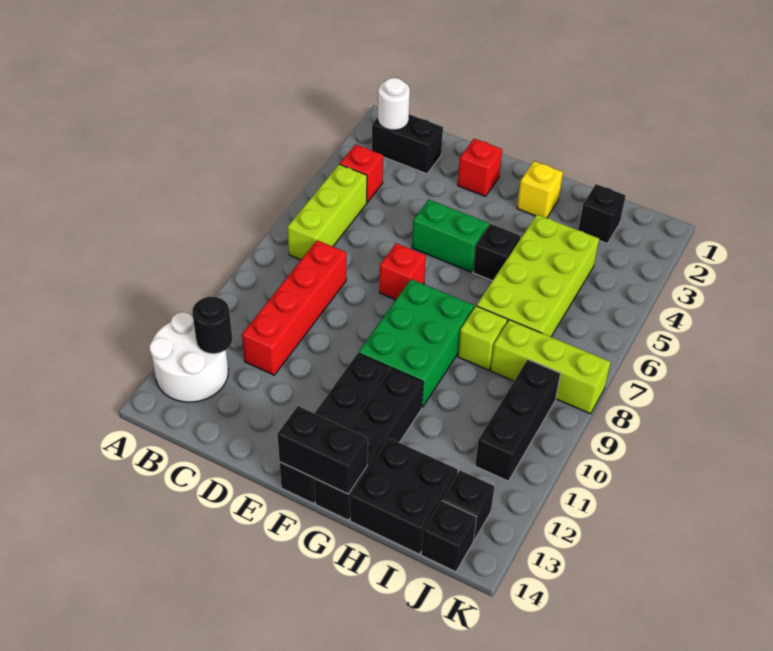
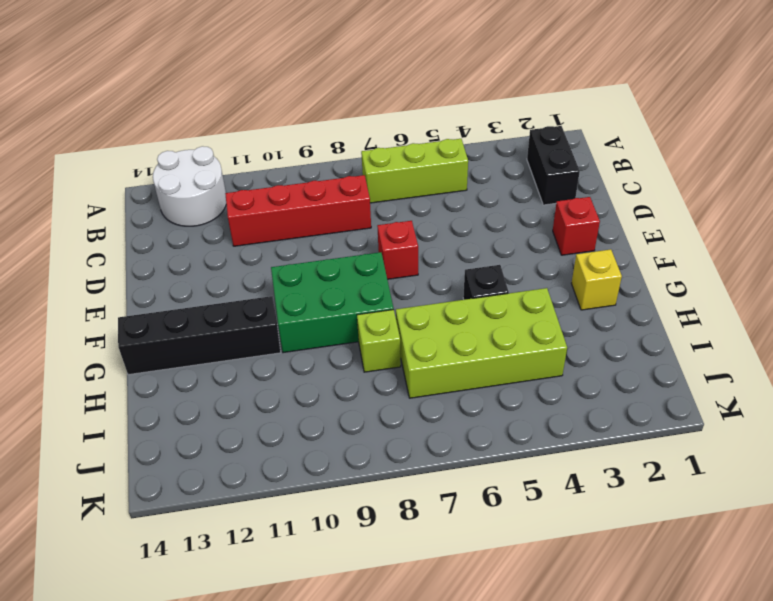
none -> red 1x1 brick [340,144,383,202]
none -> green 1x2 brick [412,200,489,272]
none -> black 1x4 brick [280,353,390,504]

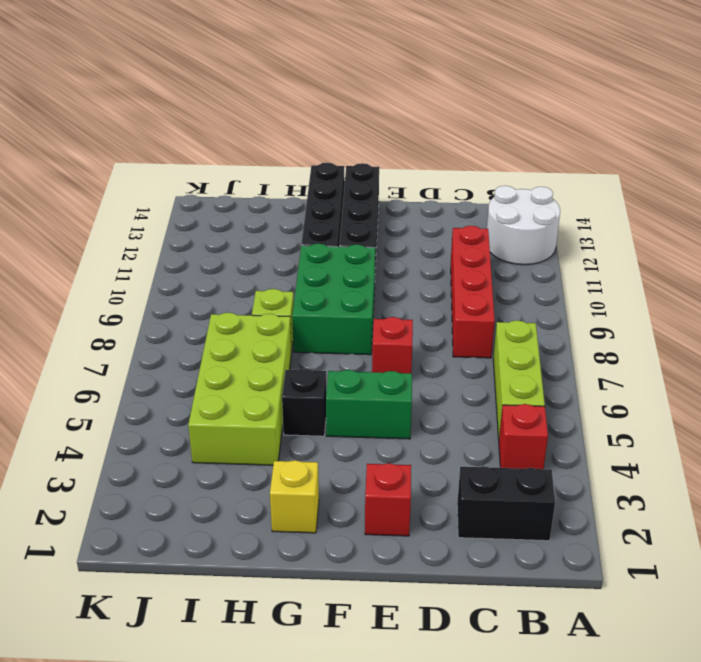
none -> black 2x2 brick [350,438,458,554]
none -> black 1x1 brick [578,184,626,244]
none -> lime 1x3 brick [491,320,611,414]

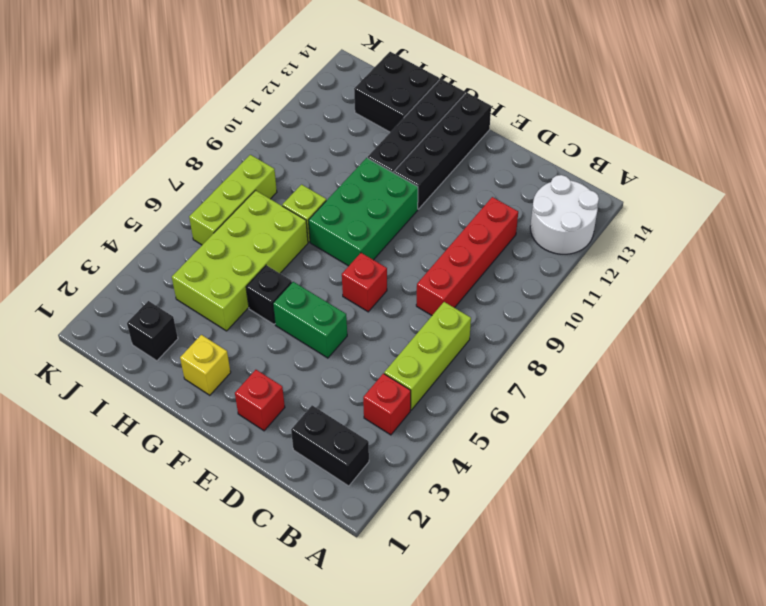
lime 1x3 brick [189,155,277,245] -> lime 1x3 brick turned to [491,320,611,414]
none -> black 1x3 brick [475,359,561,481]
none -> black 1x1 brick [442,470,495,540]
none -> black 1x1 brick [421,500,477,572]

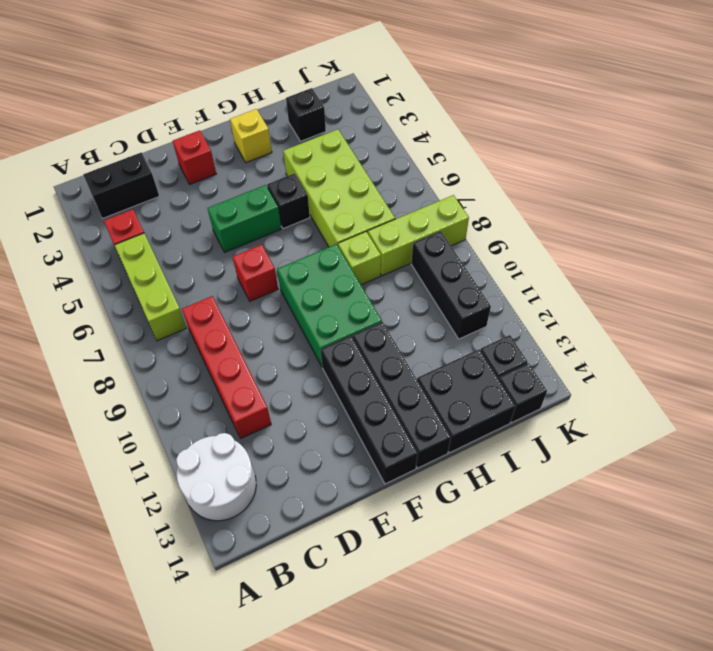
none -> white 1x1 round brick [378,78,410,130]
none -> black 1x1 round brick [192,296,232,354]
none -> black 1x2 brick [277,406,368,494]

